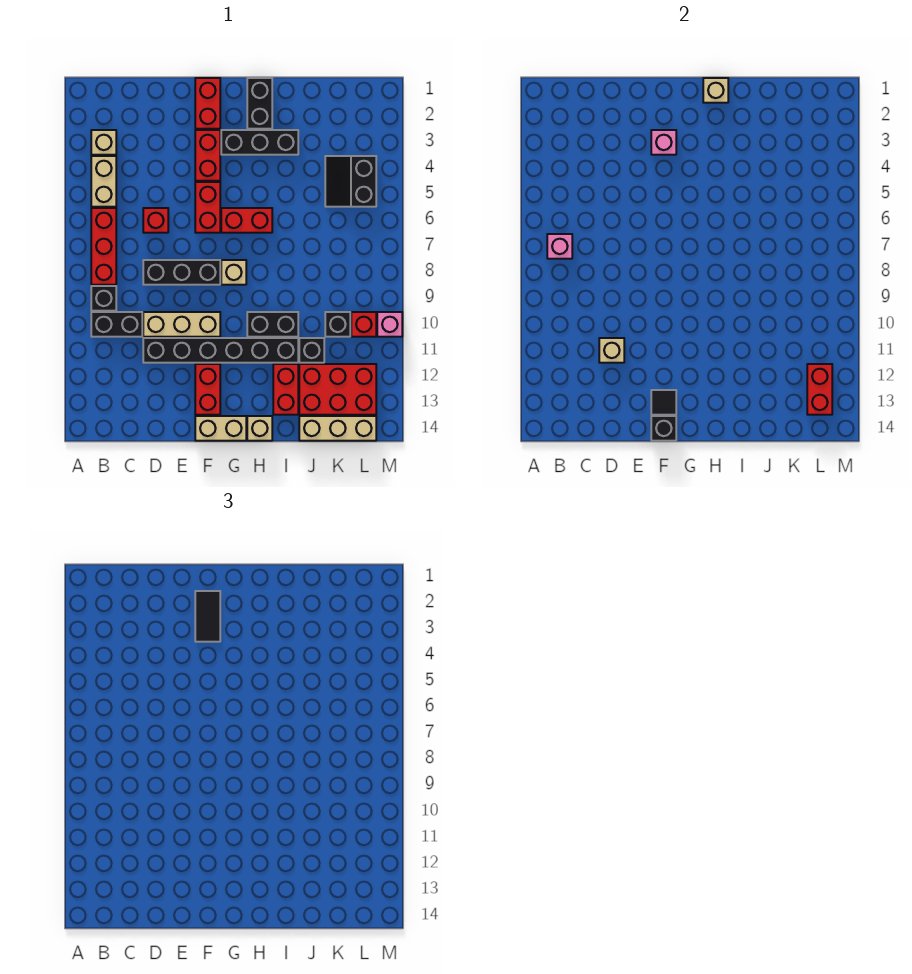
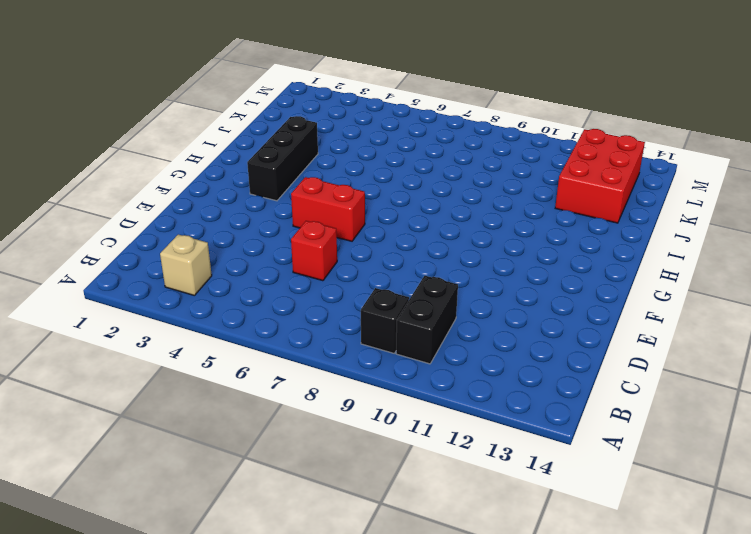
none -> tan 1x2 brick [91,156,116,207]
none -> red 1x3 brick [91,208,116,285]
none -> black 1x3 brick [143,260,220,285]
none -> tan 1x3 brick [143,312,220,337]

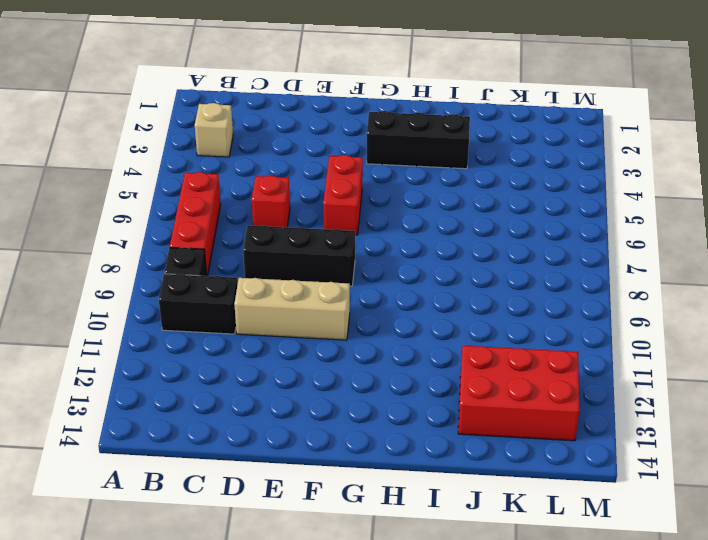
none -> tan 1x2 brick [91,156,116,207]
none -> black 1x6 brick [143,338,298,363]
none -> red 1x2 brick [195,78,220,129]
none -> red 1x2 brick [195,130,220,181]

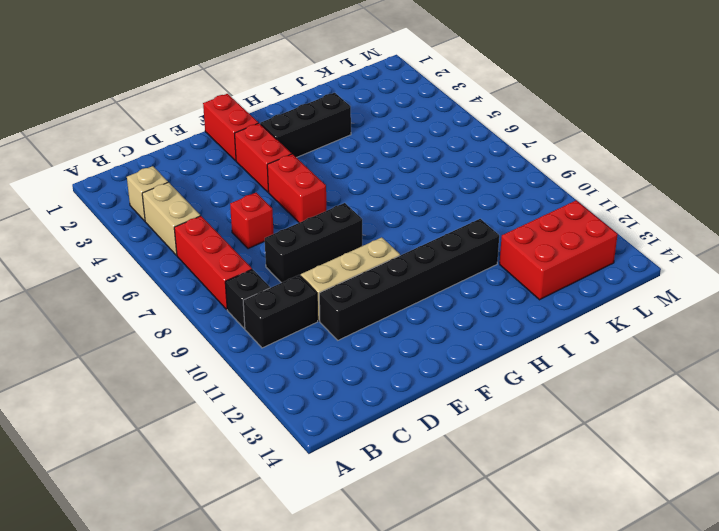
none -> red 1x2 brick [195,364,220,415]
none -> tan 1x2 brick [195,416,246,441]
none -> red 1x2 brick [221,208,272,233]
none -> tan 1x1 brick [221,260,246,285]

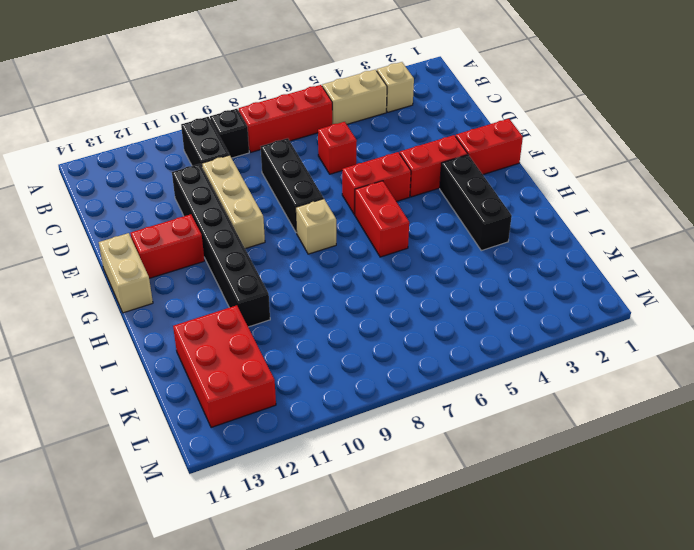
none -> black 1x2 brick [247,78,272,129]
none -> black 1x2 brick [247,312,298,337]
none -> tan 1x1 brick [247,416,272,441]
none -> red 1x2 brick [273,364,298,415]

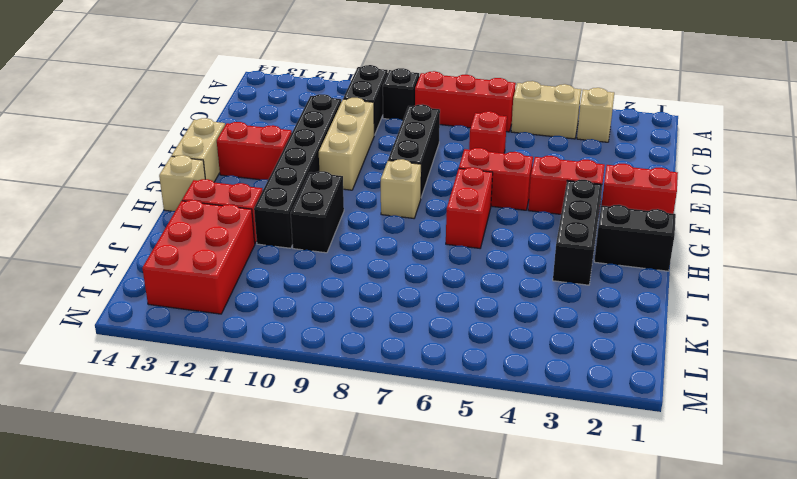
none -> black 1x1 brick [299,338,324,363]
none -> tan 1x3 brick [299,416,376,441]
none -> black 2x2 slope [325,156,376,207]
none -> black 1x1 brick [325,312,350,337]

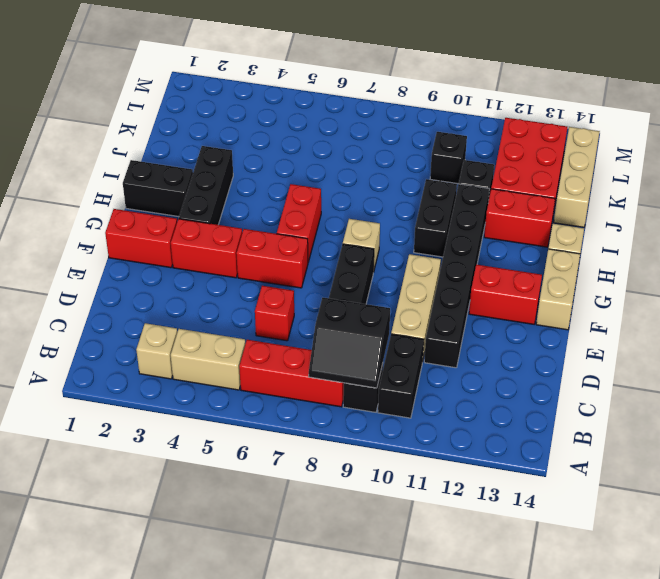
black 2x2 slope [309,298,390,388] -> black 2x2 slope moved to [325,156,376,207]
none -> red 1x1 brick [351,312,376,337]
none -> pink 1x1 brick [377,312,402,337]
none -> pink 1x1 brick [547,234,572,259]
none -> tan 1x1 brick [599,338,624,363]

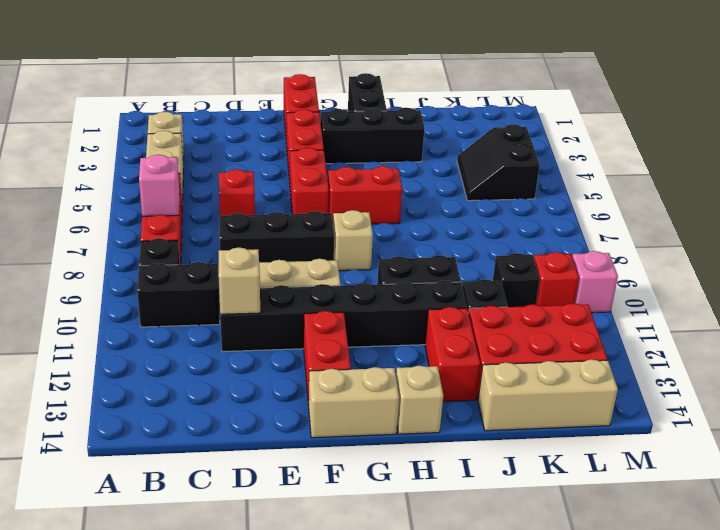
none -> pink 1x1 brick [651,130,676,155]
none -> black 1x1 tile [651,390,676,415]
none -> black 1x1 brick [651,416,676,441]
none -> tan 1x1 brick [703,78,728,103]

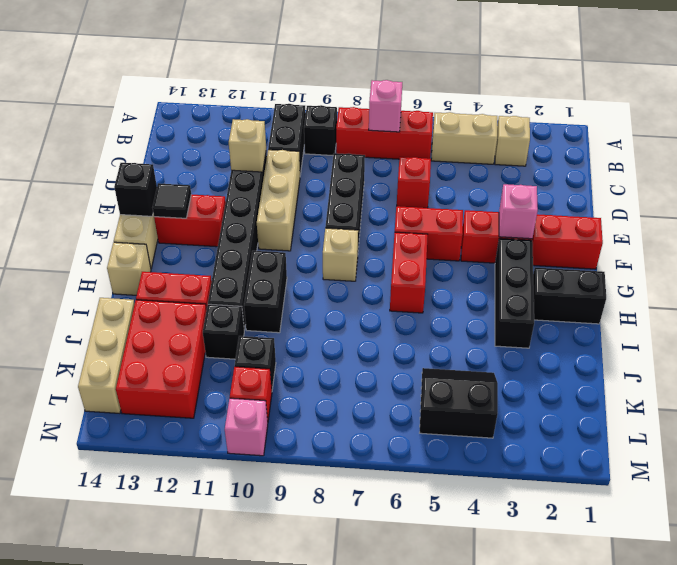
none -> tan 1x1 brick [703,78,728,103]
none -> red 1x2 brick [807,364,832,415]
none -> black 1x2 tile [195,591,220,642]

